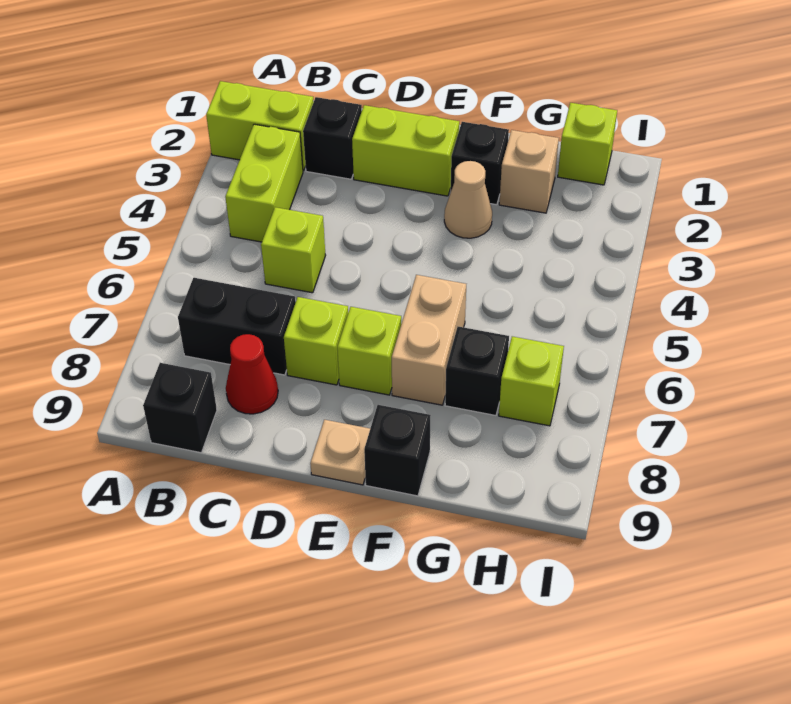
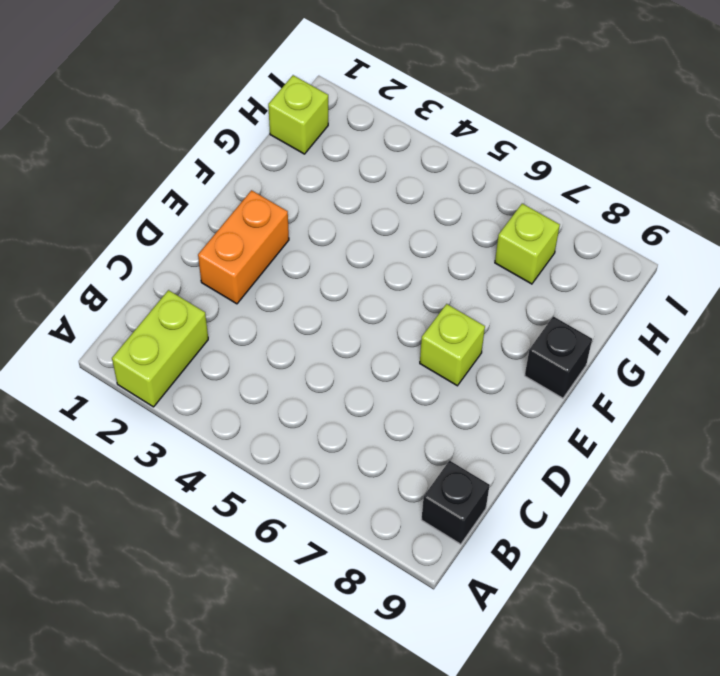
orange 1x2 brick [198,190,289,304] -> lime 1x2 brick [352,105,459,196]
none -> lime 1x2 brick [225,124,303,242]
none -> black 1x2 brick [178,278,296,375]
none -> black 1x1 brick [303,97,362,179]

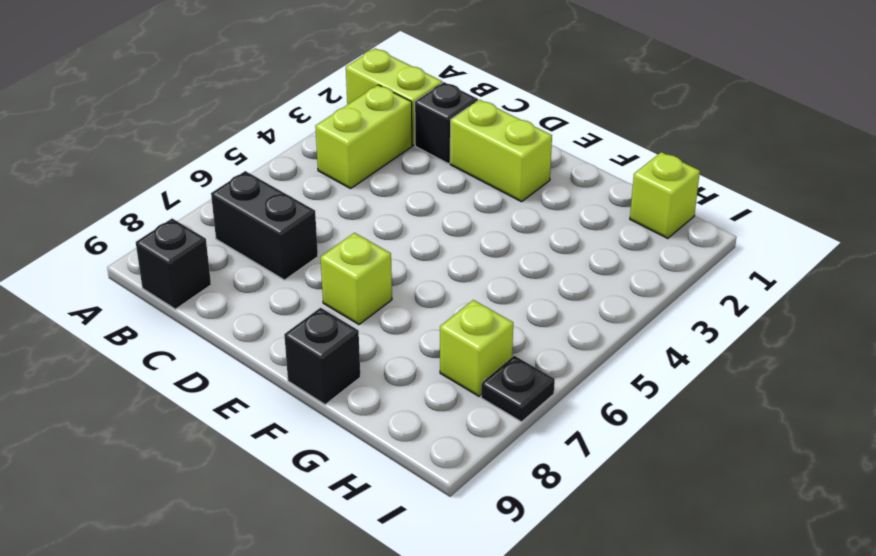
black 1x1 plate [481,356,555,422] -> none
none -> lime 1x1 brick [261,207,326,293]
none -> red 1x1 cone [226,334,278,414]
none -> lime 1x1 brick [284,297,348,385]

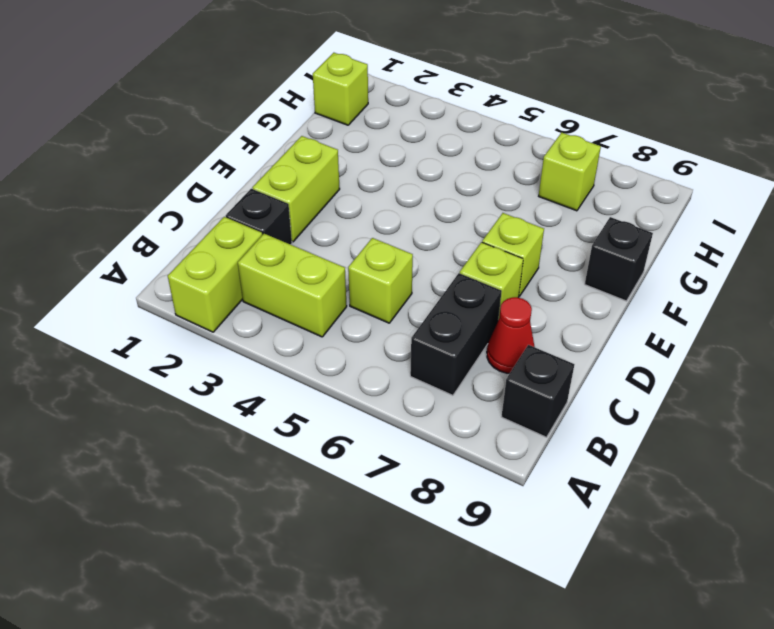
none -> tan 1x1 plate [310,420,370,485]
none -> black 1x1 brick [451,122,509,205]
none -> tan 1x1 cone [444,161,492,238]

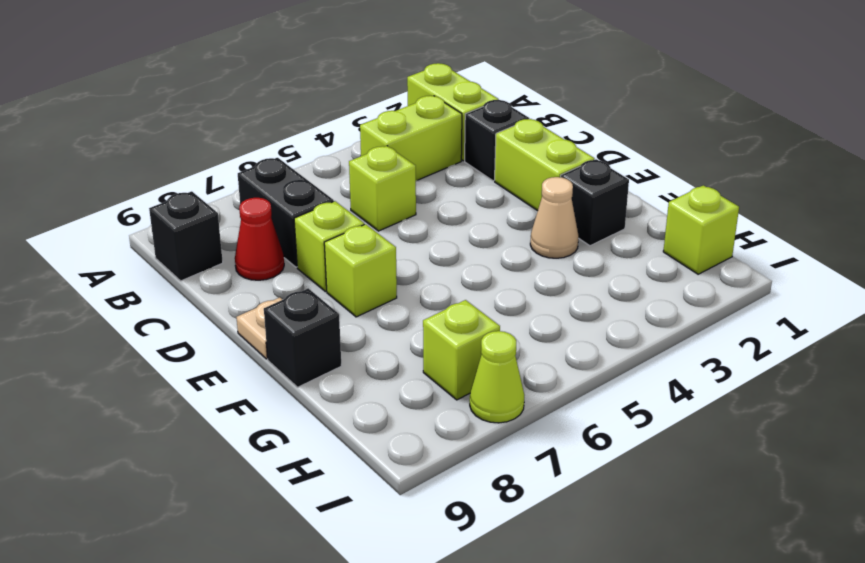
lime 1x1 cone [470,331,524,423] -> none
none -> tan 1x2 brick [392,275,466,405]
none -> tan 1x1 brick [499,130,559,213]
none -> black 1x1 brick [445,327,509,415]

